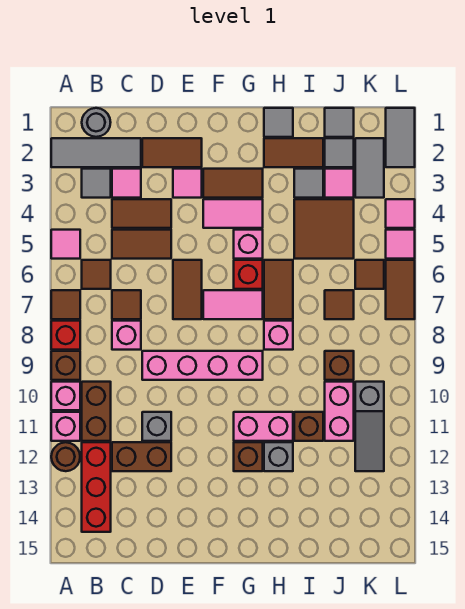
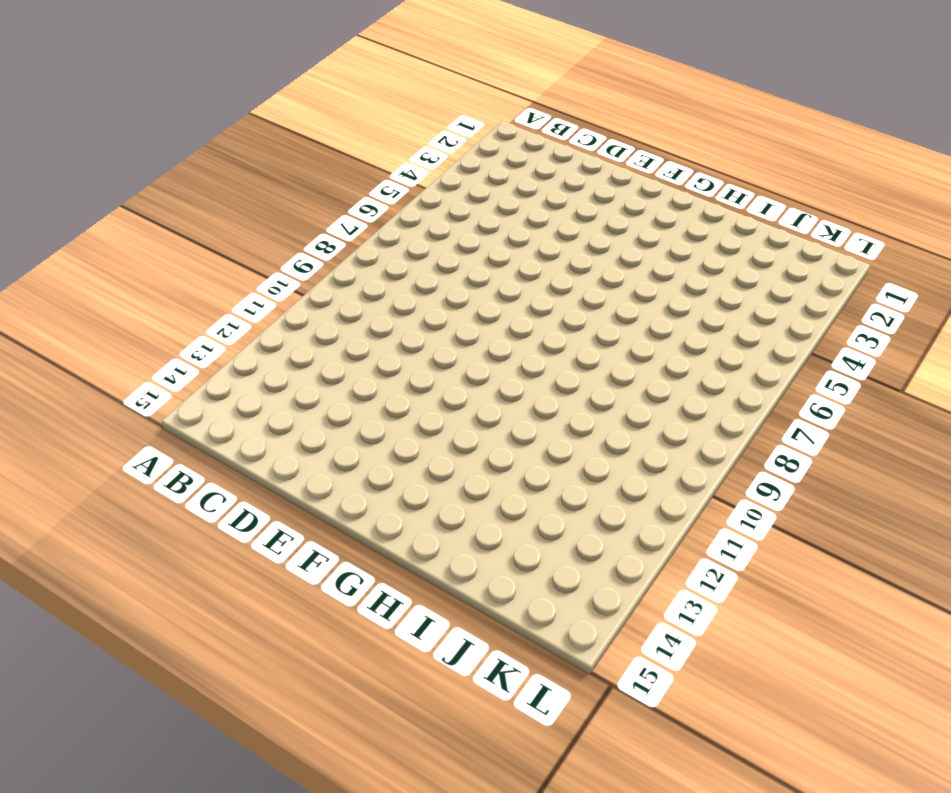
none -> grey 1x3 tile [51,138,141,167]
none -> pink 1x1 tile [51,230,80,259]
none -> brown 1x1 tile [51,290,80,319]
none -> red 1x1 brick [51,321,80,350]

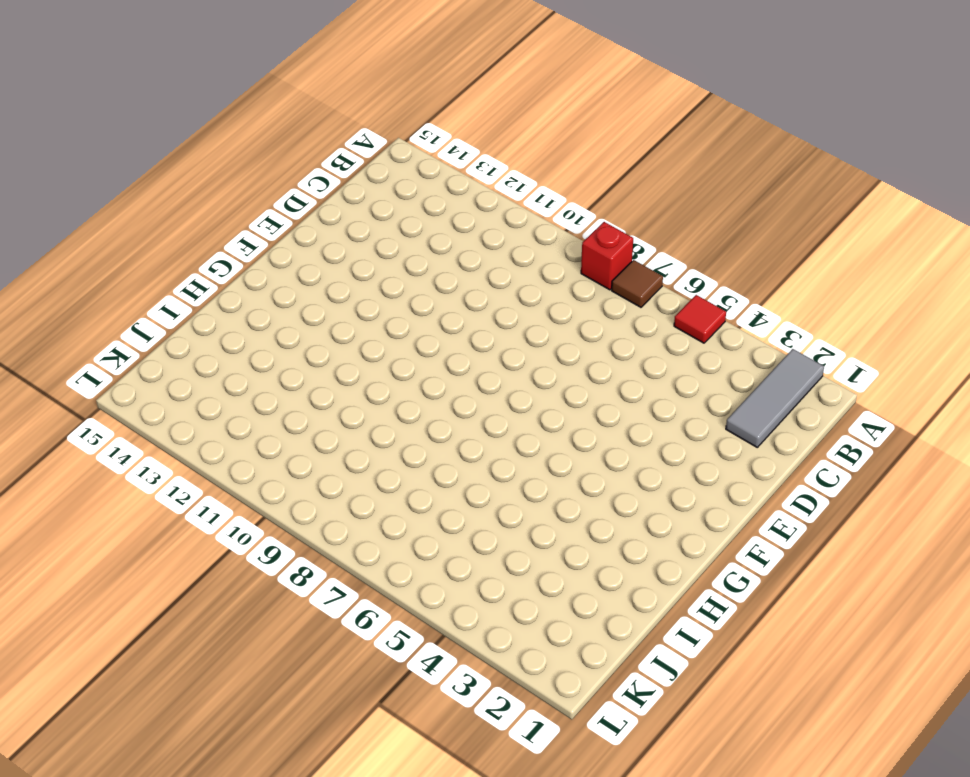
red 1x1 tile [674,295,726,343] -> pink 1x1 tile [51,230,80,259]
none -> brown 1x1 brick [51,351,80,380]
none -> pink 1x1 brick [51,382,80,410]
none -> pink 1x1 brick [51,412,80,441]
none -> brown 1x1 round brick [51,442,80,471]

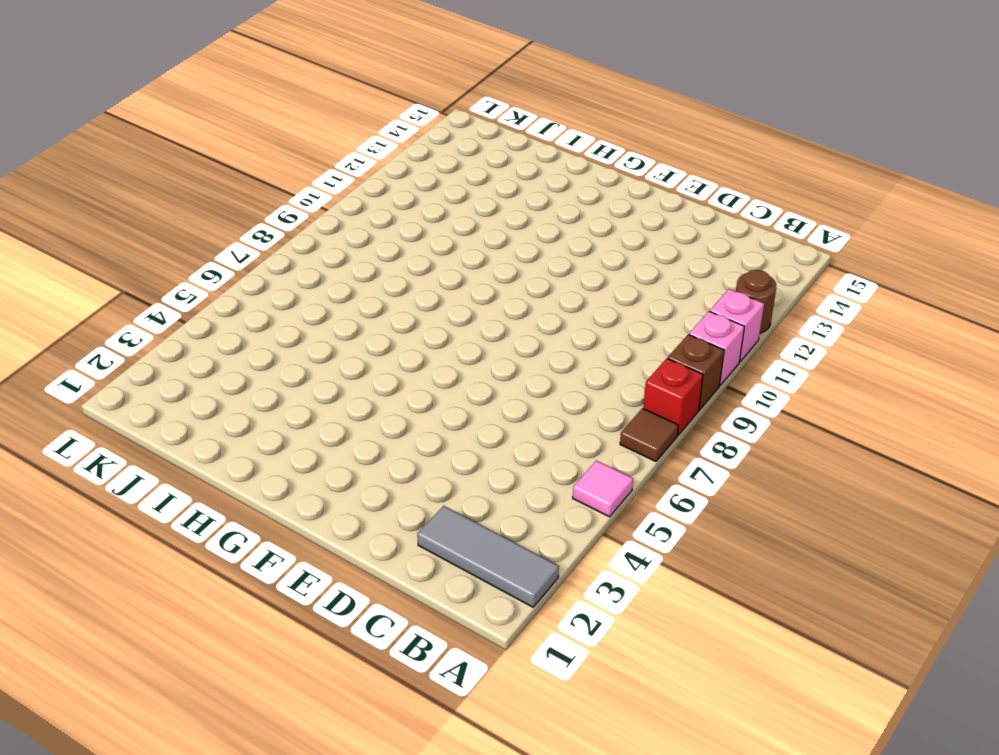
none -> grey 1x1 round brick [82,108,111,137]
none -> grey 1x1 tile [82,169,111,198]
none -> brown 1x1 tile [82,260,111,289]
none -> brown 1x2 brick [82,382,111,441]

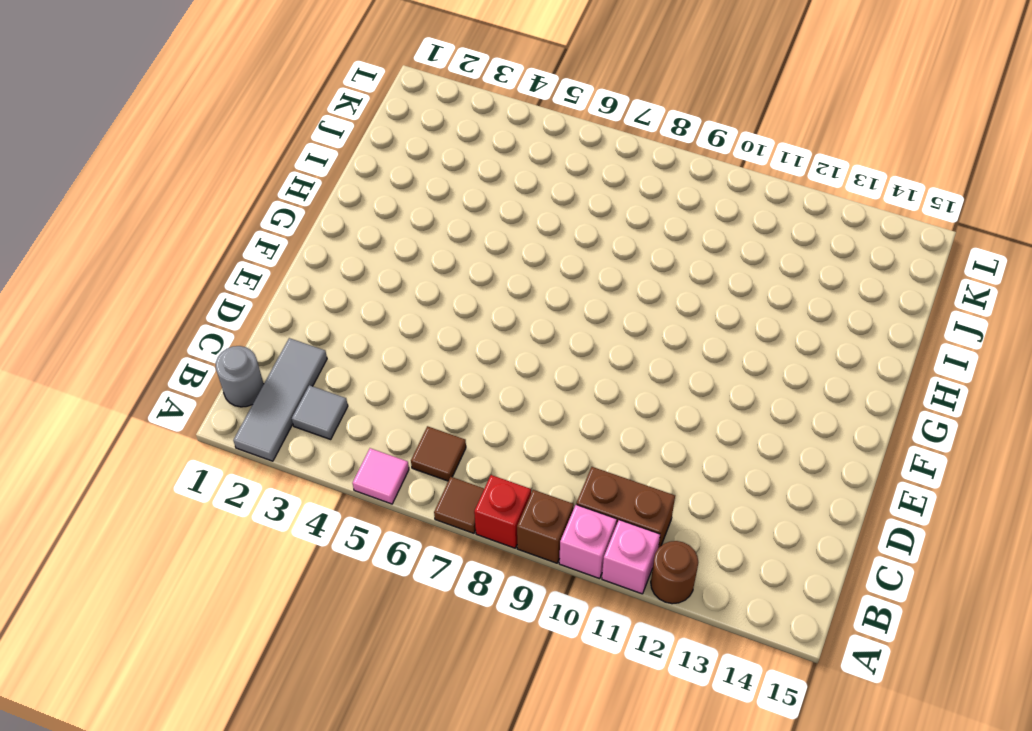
none -> red 1x3 brick [82,442,111,532]
none -> pink 1x1 tile [112,169,141,198]
none -> brown 1x2 tile [112,199,171,228]
none -> brown 1x2 tile [112,230,171,259]

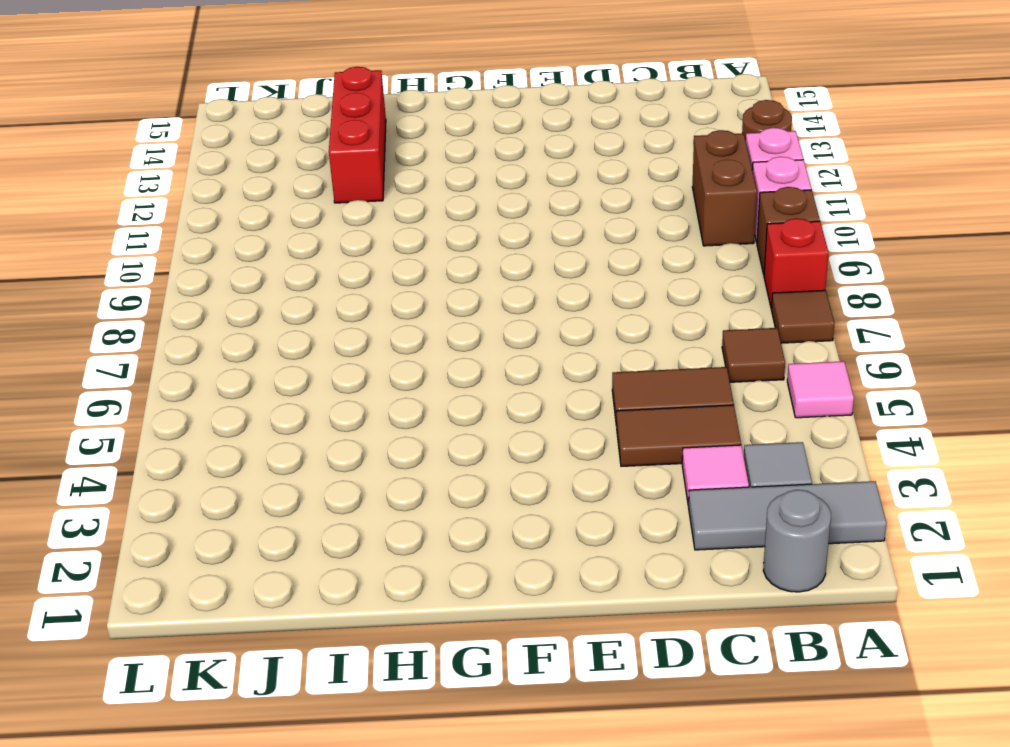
red 1x3 brick [329,67,386,203] -> red 1x3 brick moved to [82,442,111,532]
none -> brown 1x1 tile [112,290,141,319]
none -> pink 1x1 brick [112,321,141,350]
none -> brown 1x2 brick [112,442,171,471]
none -> brown 1x2 tile [142,138,202,167]

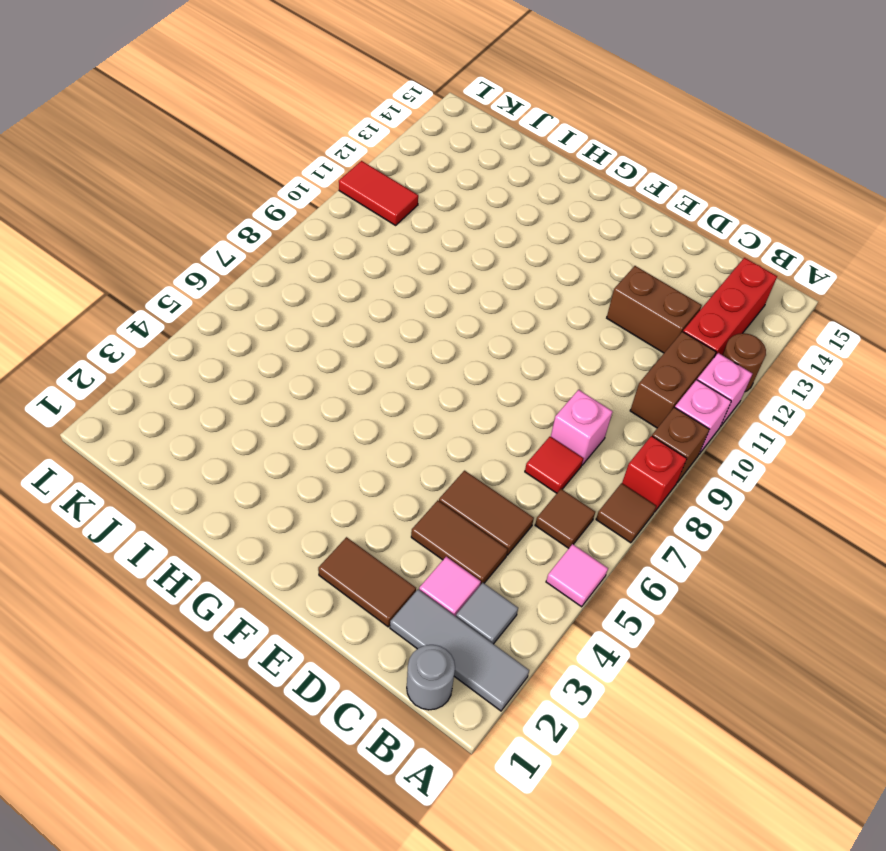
red 1x1 tile [525,436,583,493] -> brown 1x1 tile [112,290,141,319]
red 1x2 tile [339,161,418,225] -> grey 1x3 slope [355,382,384,471]
none -> pink 1x4 brick [142,351,263,380]
none -> grey 1x1 brick [142,412,171,441]
none -> pink 1x1 tile [173,169,202,198]
none -> brown 1x2 tile [173,260,202,319]

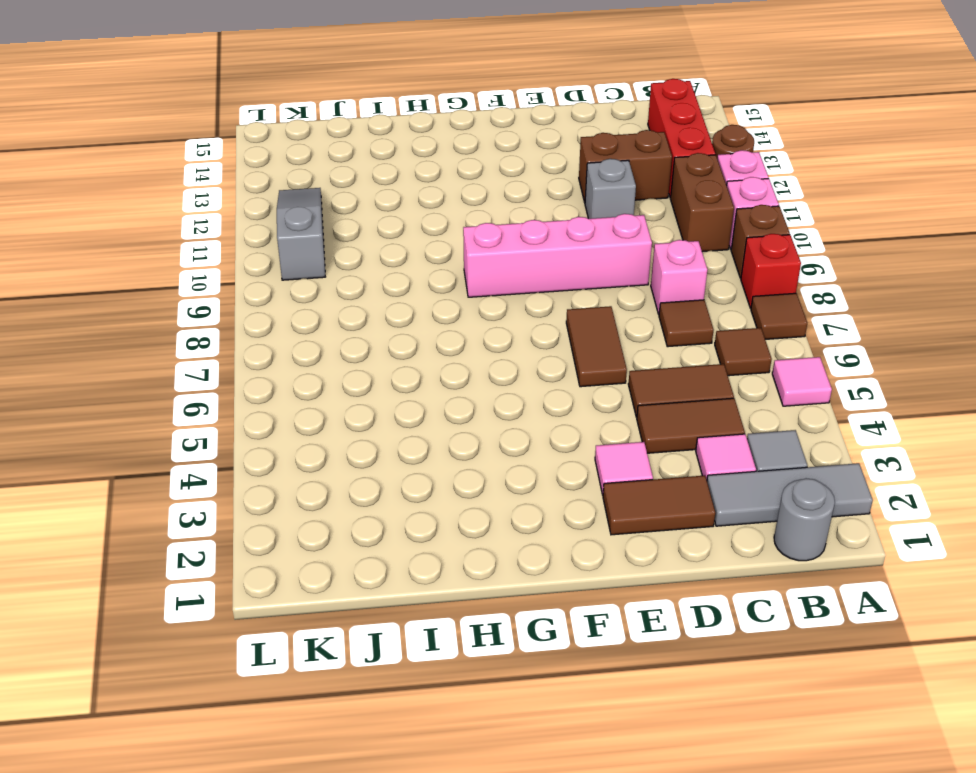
none -> brown 1x2 tile [203,169,263,198]
none -> pink 1x2 tile [203,199,263,228]
none -> pink 1x2 tile [203,290,263,319]
none -> pink 1x1 brick [234,230,263,259]

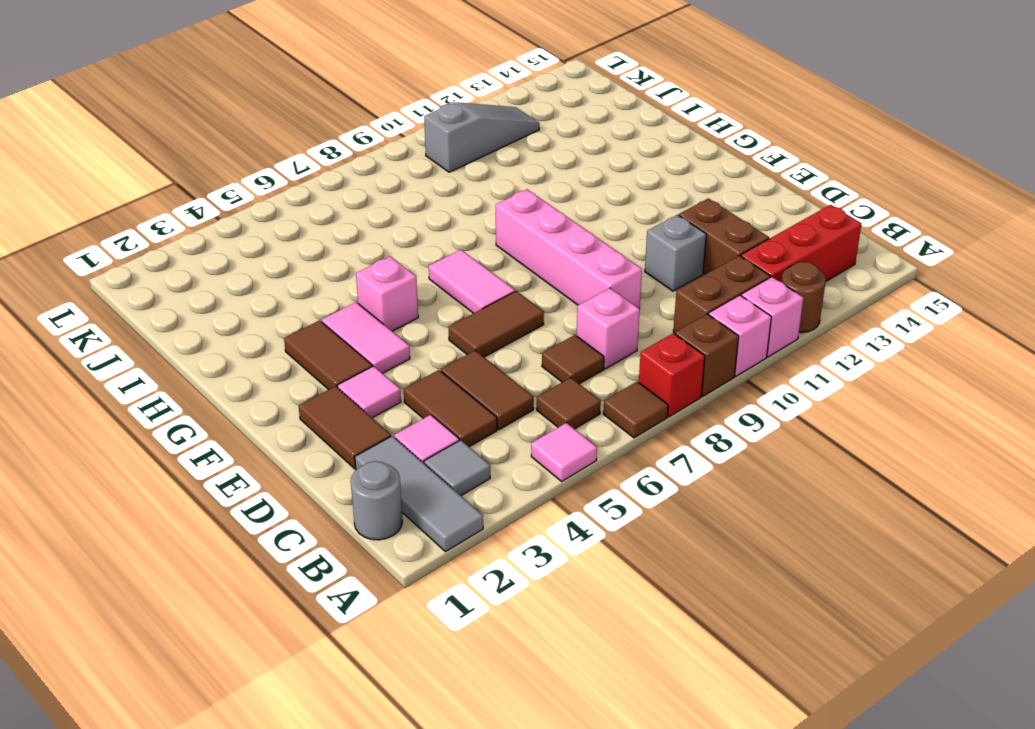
none -> red 1x1 brick [234,260,263,289]
none -> pink 1x2 brick [234,412,293,441]
none -> brown 1x1 brick [234,442,263,471]
none -> grey 1x1 tile [264,108,293,137]

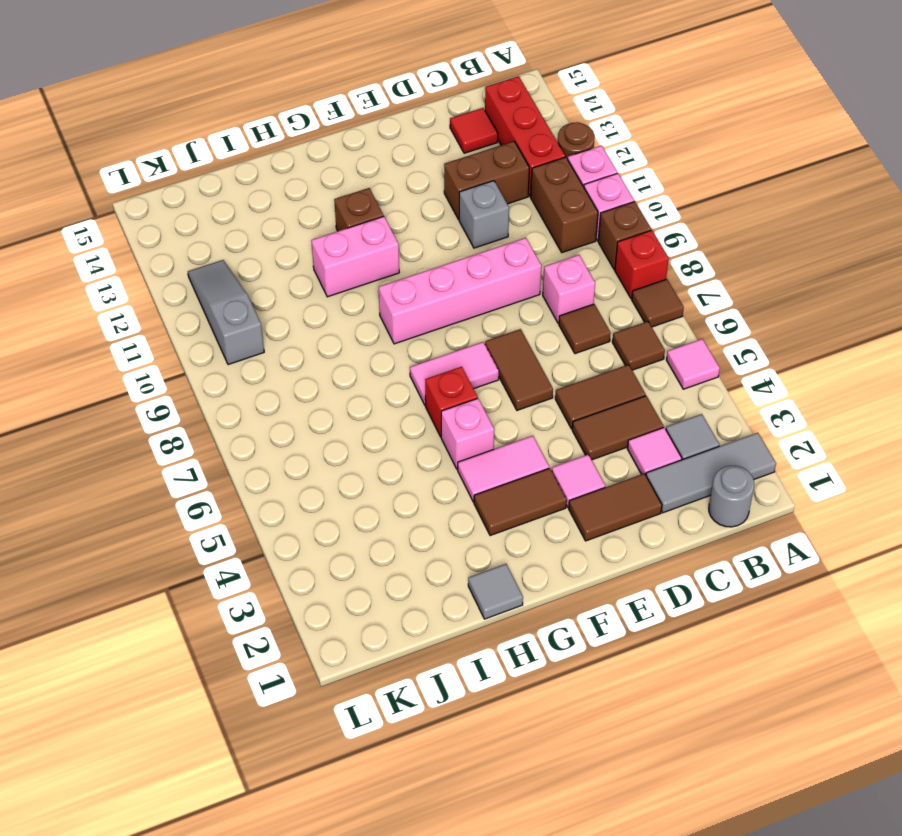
red 1x1 tile [450,108,498,153] -> none
none -> brown 1x2 tile [264,138,323,167]
none -> brown 1x2 tile [264,260,293,319]
none -> pink 1x1 brick [264,321,293,350]
none -> grey 1x1 brick [264,442,293,471]

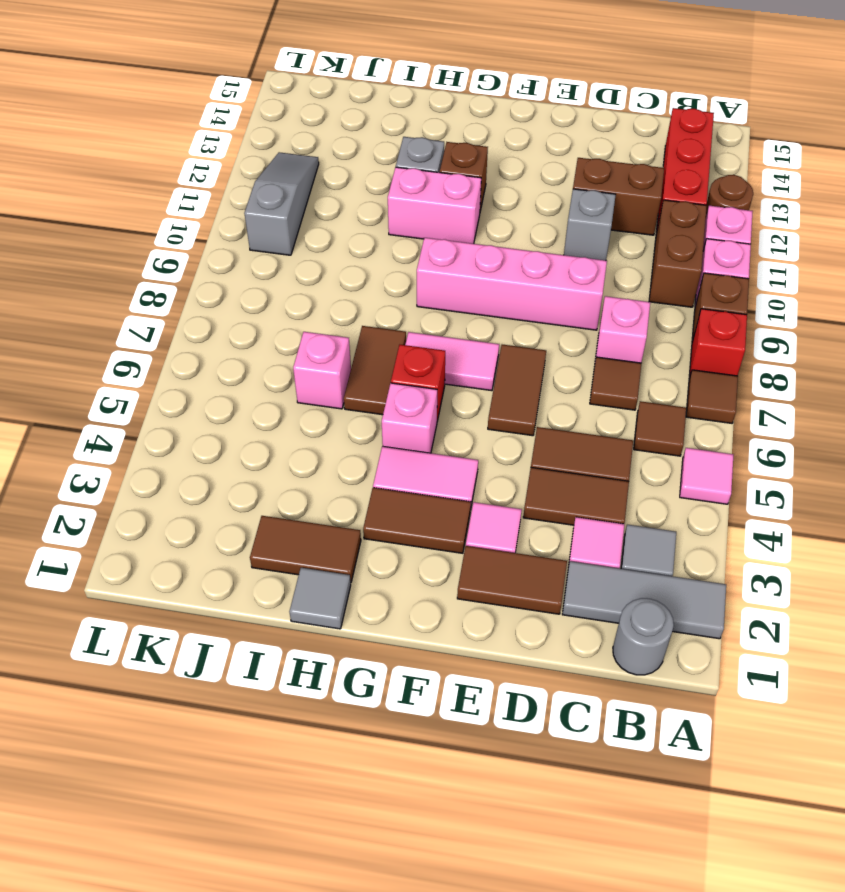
pink 1x1 brick [293,332,351,409] -> pink 1x1 brick moved to [264,321,293,350]
none -> grey 1x1 tile [294,169,323,198]
none -> brown 2x2 tile [294,199,354,259]
none -> brown 1x1 brick [294,412,323,441]
none -> grey 1x1 tile [325,108,354,137]

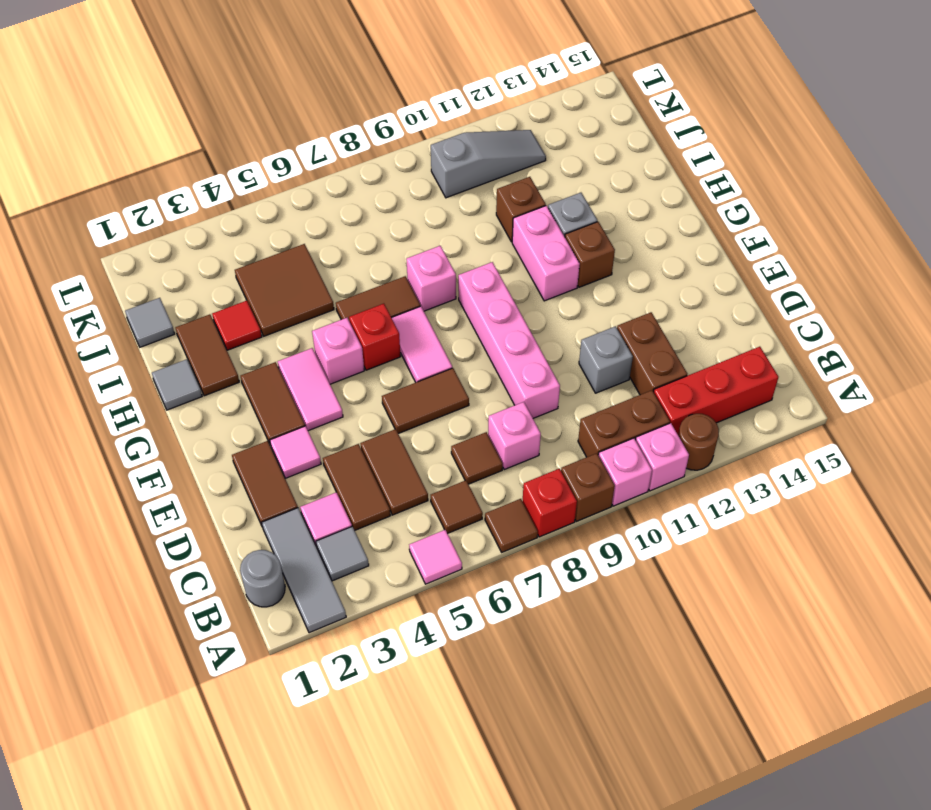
red 1x1 tile [212,301,262,350] -> grey 1x1 tile [294,169,323,198]
none -> grey 1x1 tile [325,138,354,167]
none -> pink 1x1 tile [325,169,354,198]
none -> brown 1x1 tile [325,290,354,319]
none -> brown 1x1 brick [325,351,354,380]

